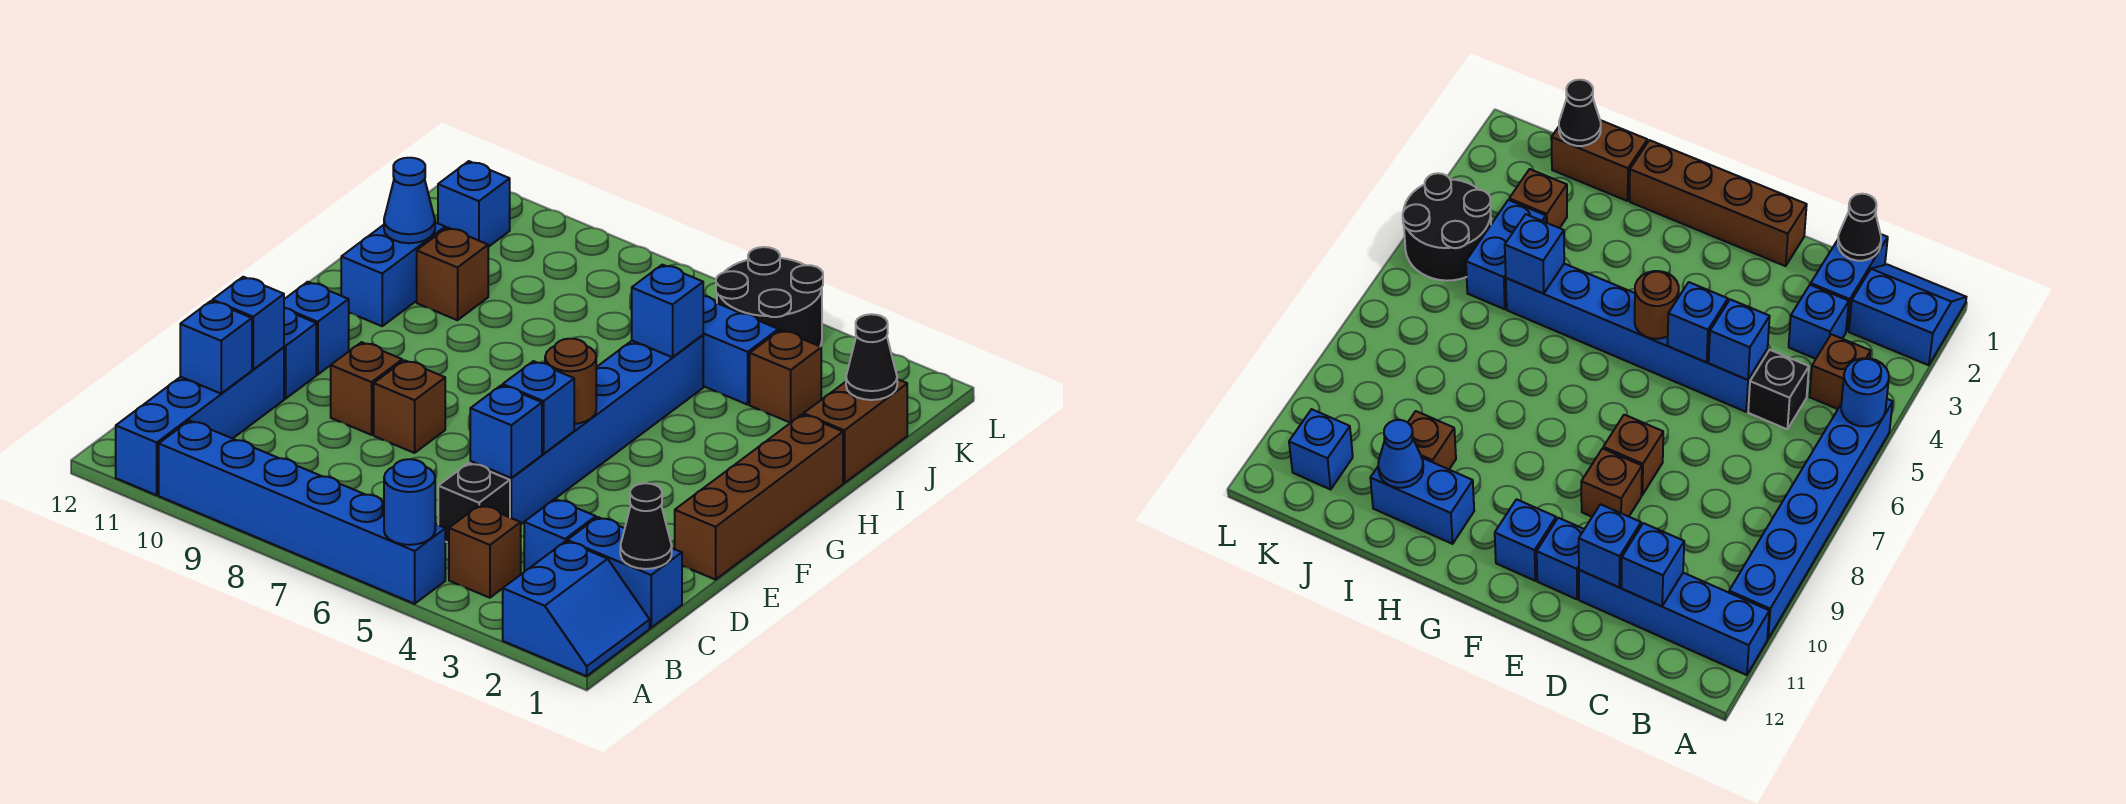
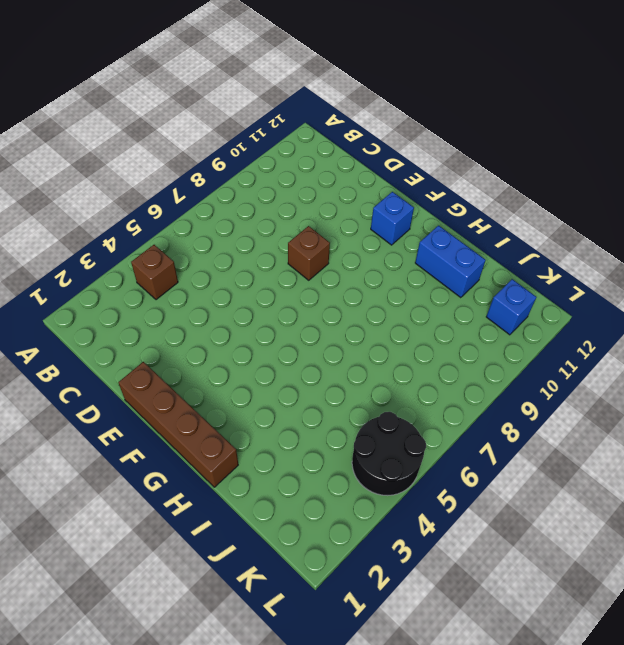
none -> blue 2x2 slope [503,541,650,676]
none -> blue 1x6 brick [159,421,445,604]
none -> blue 1x4 brick [116,347,284,495]
none -> blue 1x2 brick [567,517,682,628]

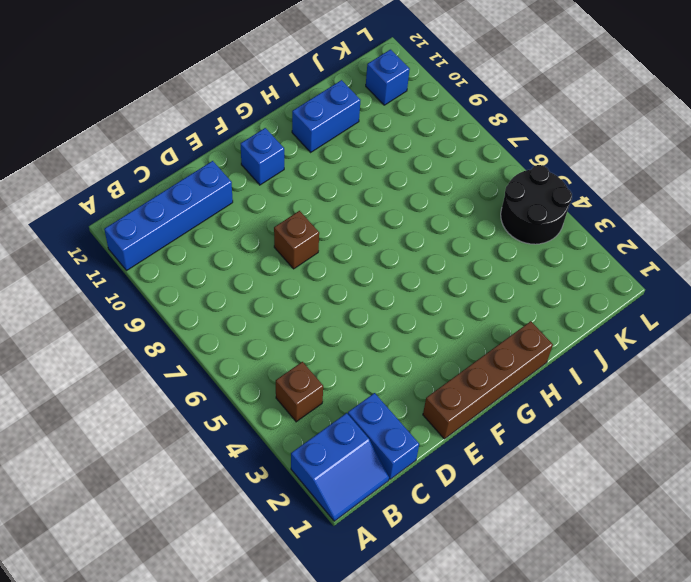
none -> blue 1x6 brick [159,421,445,604]
none -> blue 1x1 brick [524,499,596,572]
none -> black 1x1 brick [438,463,510,543]
none -> blue 1x6 brick [470,335,703,524]

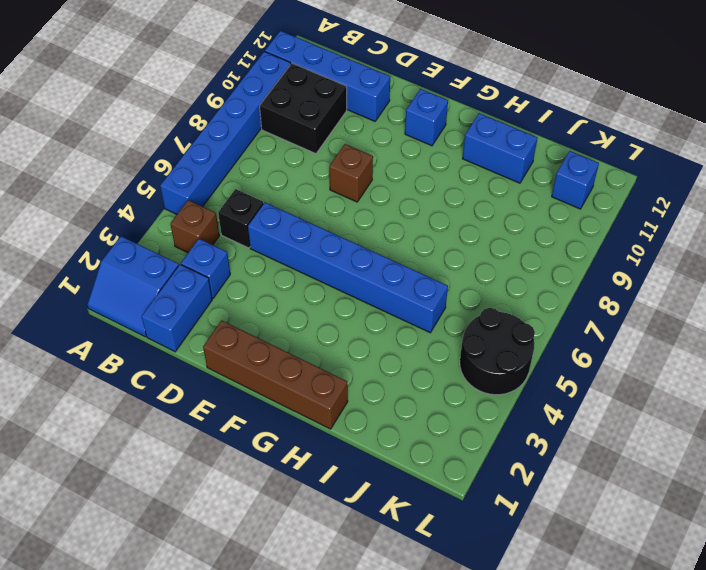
black 2x2 brick [260,63,347,154] -> none
none -> brown 1x1 brick [331,342,402,435]
none -> blue 1x1 brick [284,308,316,399]
none -> brown 1x2 brick [804,379,907,483]
none -> brown 1x1 brick [417,227,488,320]

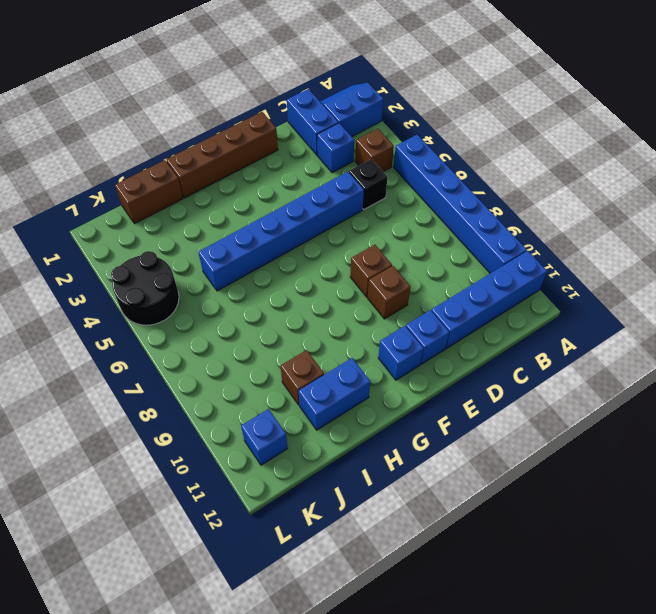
none -> brown 1x1 brick [750,330,821,423]
none -> blue 1x2 brick [703,296,778,405]
none -> blue 1x1 round brick [384,459,435,545]
none -> black 1x1 cone [620,483,672,569]

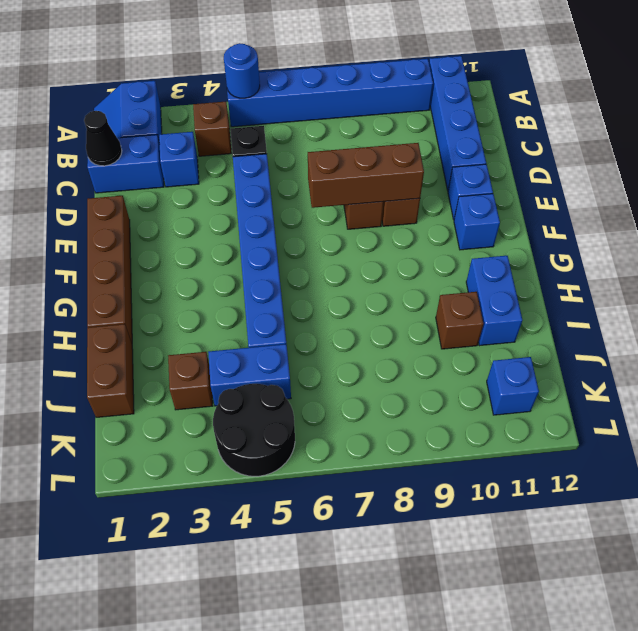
brown 1x3 brick [308,143,424,208] -> none
none -> blue 1x1 brick [180,301,252,394]
none -> blue 1x1 brick [470,385,542,478]
none -> blue 1x1 brick [212,277,284,369]
none -> blue 1x1 brick [503,361,574,454]

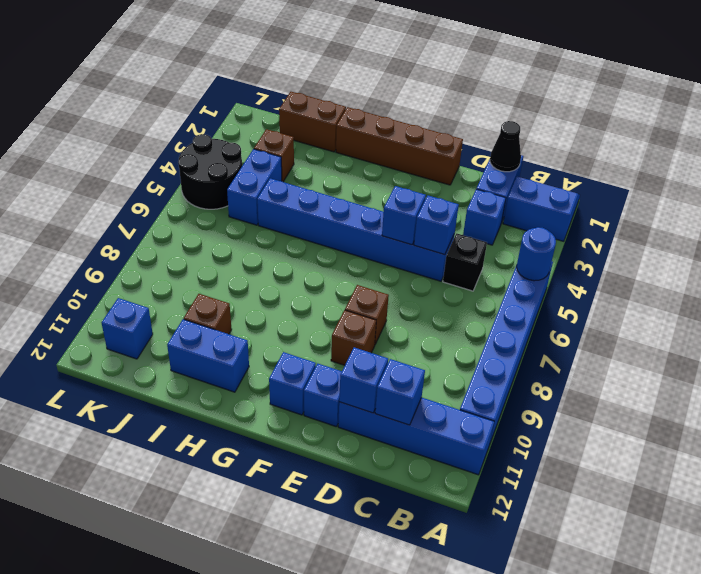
none -> brown 1x1 brick [449,505,521,598]
none -> brown 1x1 round brick [545,339,596,424]
none -> blue 1x1 brick [632,265,703,357]
none -> blue 1x1 cone [384,158,435,243]

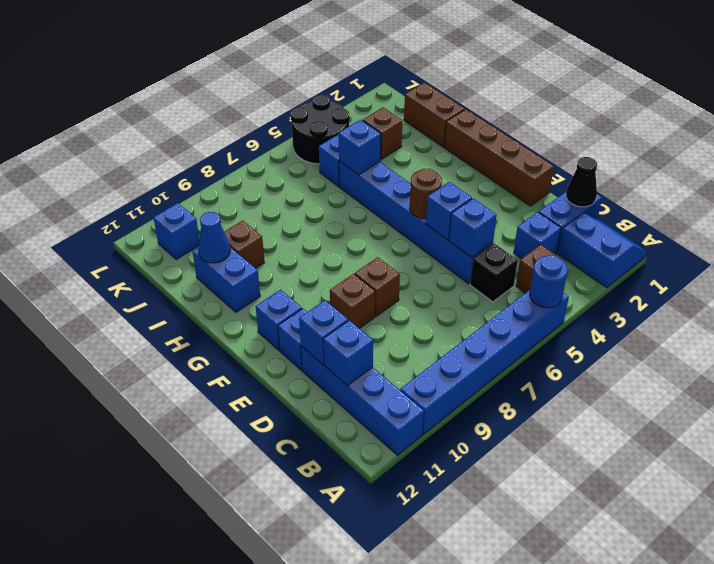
none -> black 1x1 cone [846,314,897,400]

